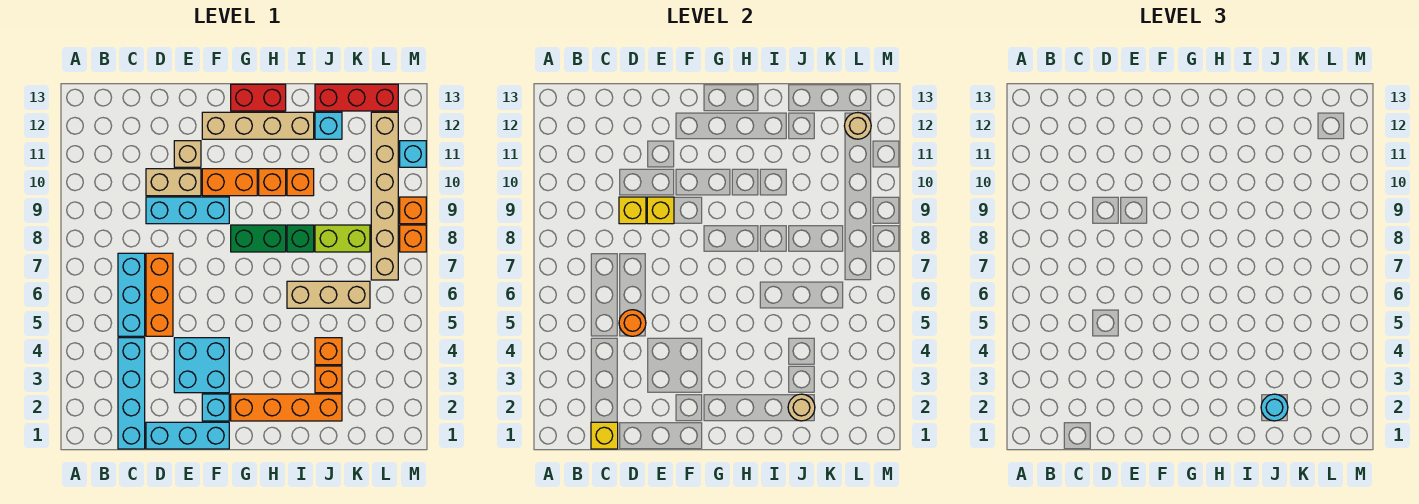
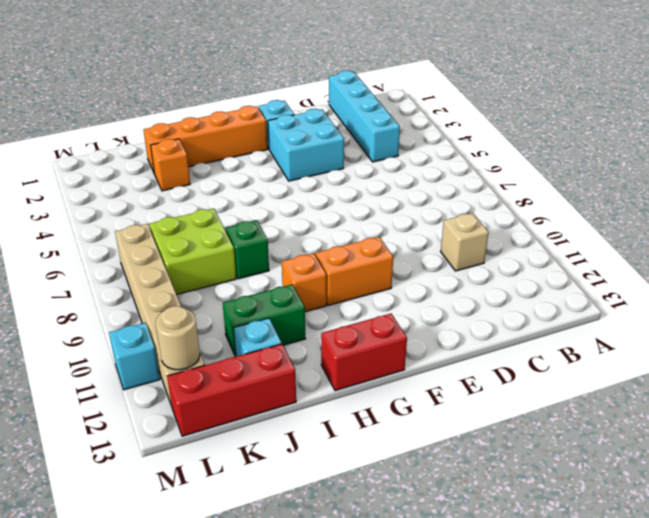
tan 1x1 brick [441,213,489,271] -> tan 1x1 brick moved to [174,141,201,167]
green 1x2 brick [223,285,305,357] -> green 1x2 brick moved to [231,225,286,252]
lime 2x2 brick [149,209,236,295] -> lime 1x2 brick [315,225,370,252]
none -> cyan 1x3 brick [118,253,145,336]
none -> cyan 1x3 brick [146,422,229,449]
none -> orange 1x3 brick [146,253,173,336]
none -> cyan 1x3 brick [146,197,229,224]

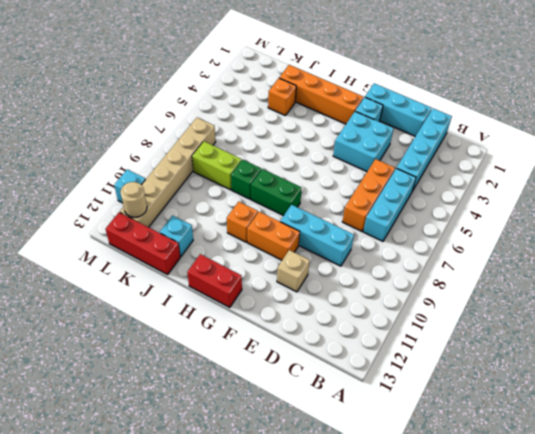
none -> tan 1x2 brick [146,169,201,196]
none -> tan 1x4 brick [202,112,314,139]
none -> tan 1x3 brick [287,281,370,308]
none -> orange 1x1 brick [287,169,314,196]

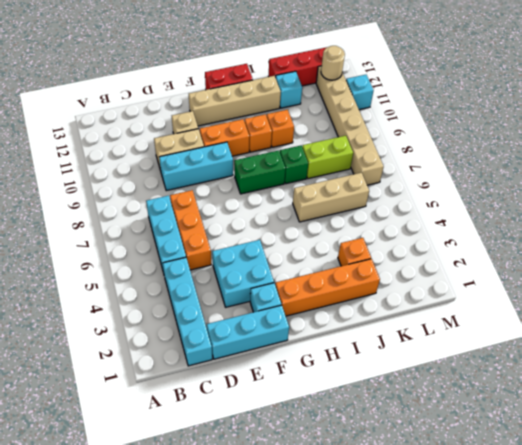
none -> orange 1x1 brick [315,338,342,365]
none -> orange 1x1 brick [400,225,426,252]
none -> orange 1x1 brick [400,197,426,224]
none -> yellow 1x1 brick [591,422,618,449]

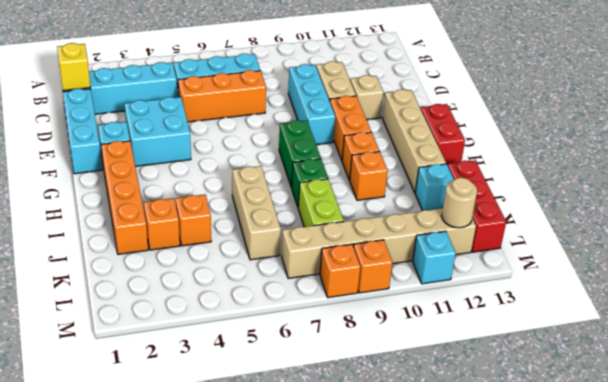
none -> orange 1x1 round brick [619,310,646,336]
none -> yellow 1x1 brick [619,197,646,224]
none -> yellow 1x1 brick [647,197,674,224]
none -> tan 1x1 round brick [788,394,815,421]

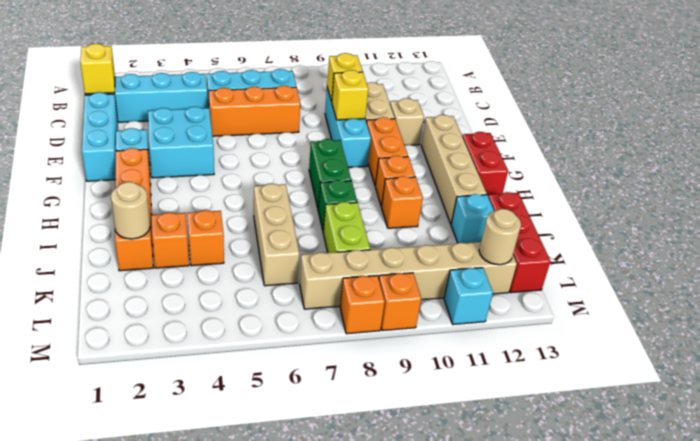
none -> orange 1x1 round brick [619,310,646,336]
none -> cyan 1x1 round brick [1261,394,1288,421]

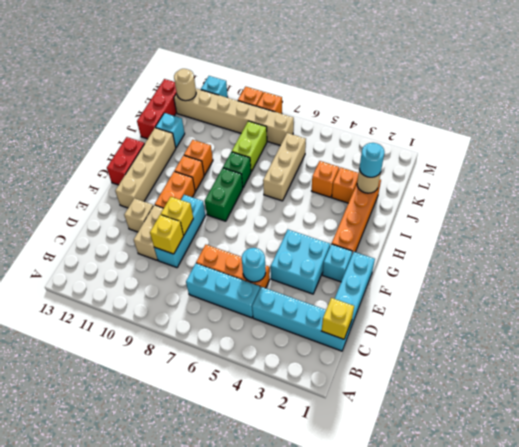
cyan 1x1 round brick [242,248,266,282] -> orange 1x1 round brick [619,310,646,336]

